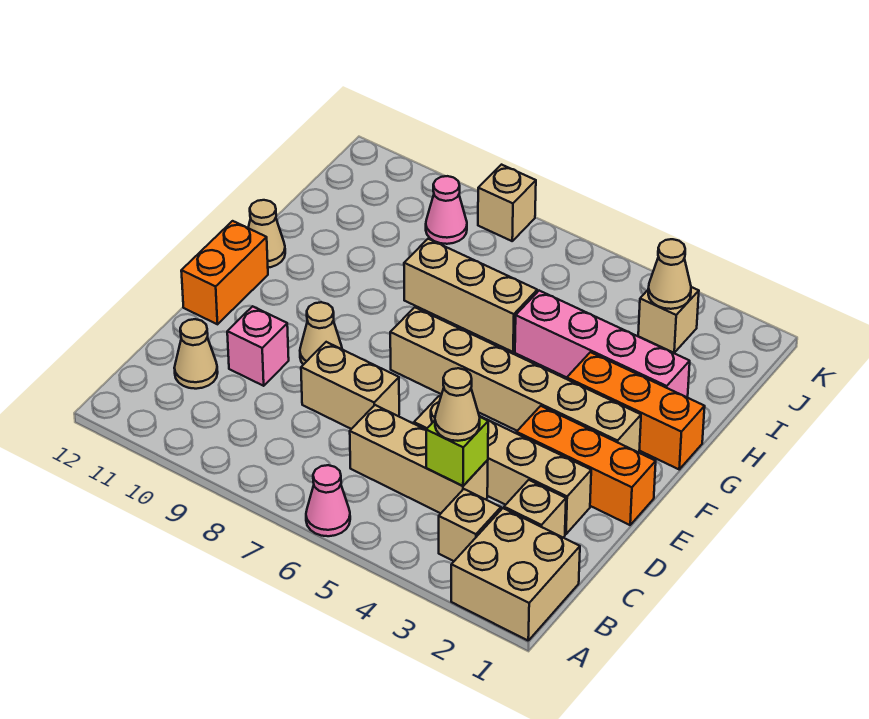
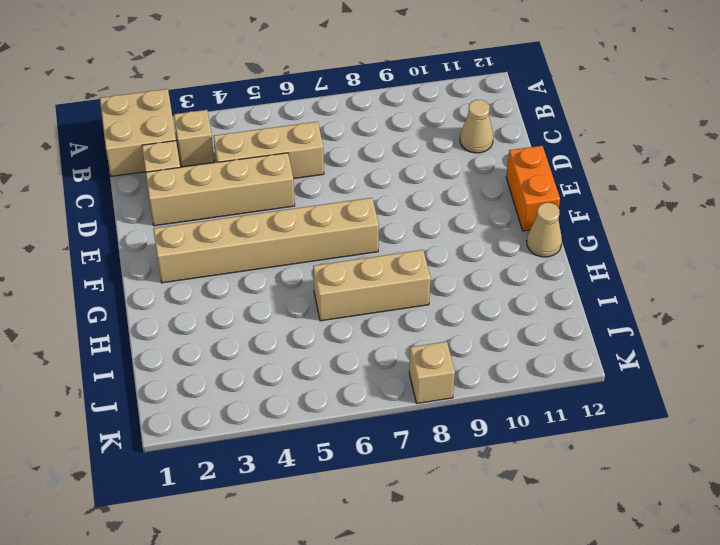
none -> pink 1x1 cone [306,465,350,536]
none -> tan 1x2 brick [301,342,399,429]
none -> pink 1x1 brick [227,306,289,386]

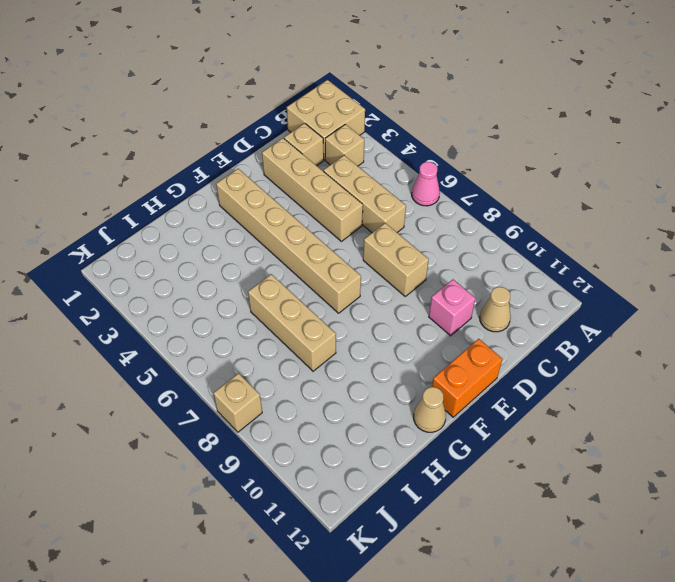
none -> orange 1x3 brick [517,406,656,525]
none -> tan 1x1 cone [300,302,342,365]
none -> orange 1x3 brick [567,352,705,469]

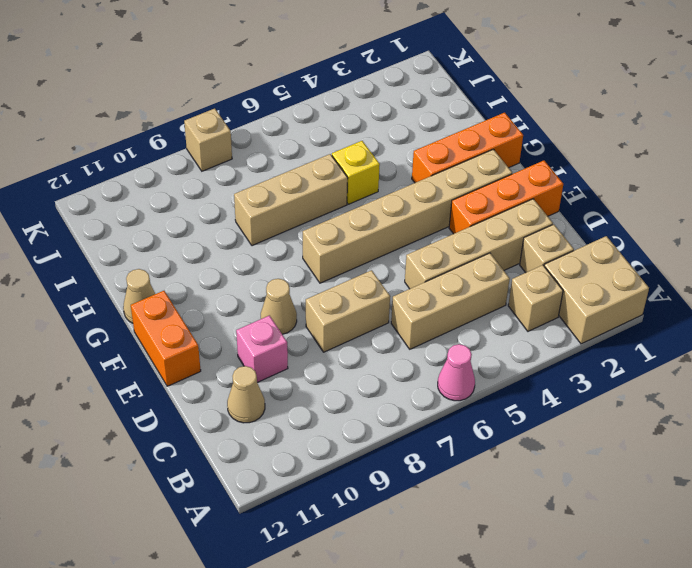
yellow 1x1 brick [332,141,380,204] -> pink 1x4 brick [515,291,690,398]
none -> tan 1x1 brick [638,287,699,353]
none -> pink 1x1 cone [426,176,467,244]
none -> lime 1x1 brick [426,417,488,486]

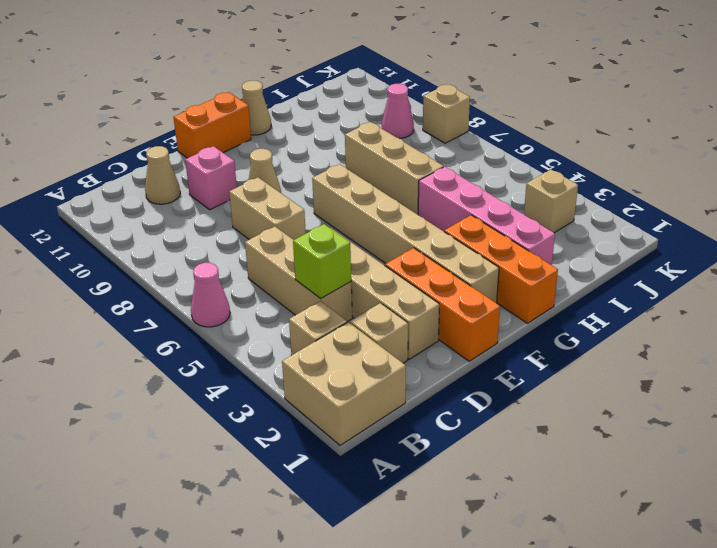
none -> tan 1x1 cone [648,239,691,309]
none -> tan 1x1 cone [435,368,480,441]

